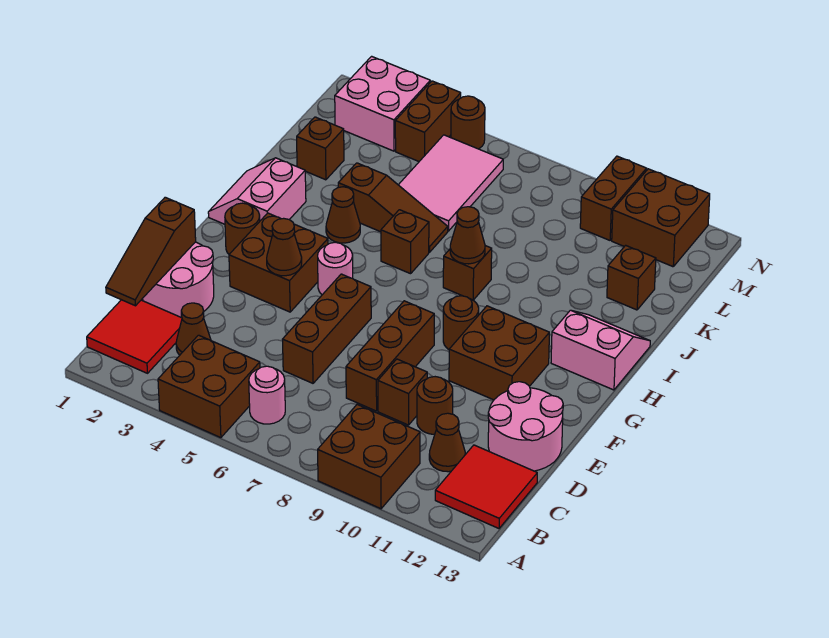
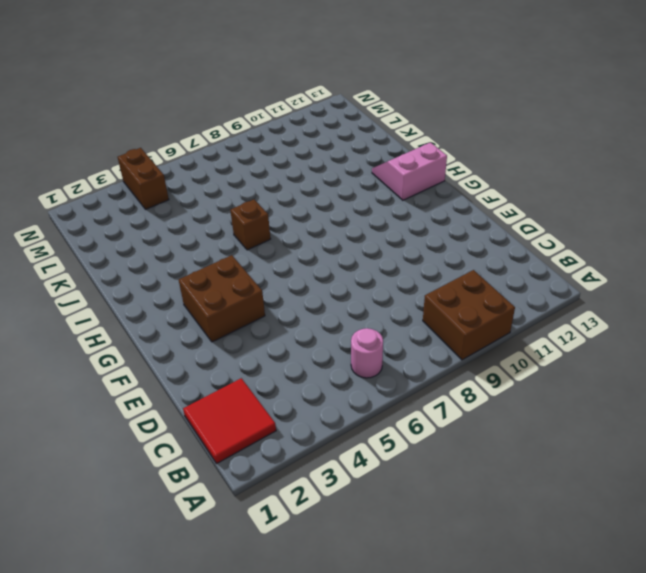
none -> brown 2x2 brick [158,335,260,438]
none -> red 2x2 tile [435,445,537,528]
none -> brown 1x1 cone [176,303,211,355]
none -> brown 1x1 cone [429,413,465,472]

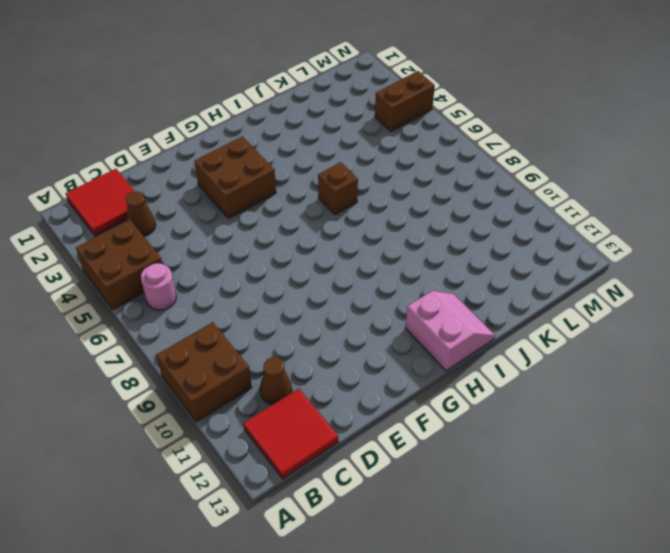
none -> pink 2x2 round brick [143,242,214,318]
none -> brown 1x3 brick [282,274,371,383]
none -> brown 1x3 brick [346,301,434,411]
none -> brown 1x1 brick [378,359,427,425]

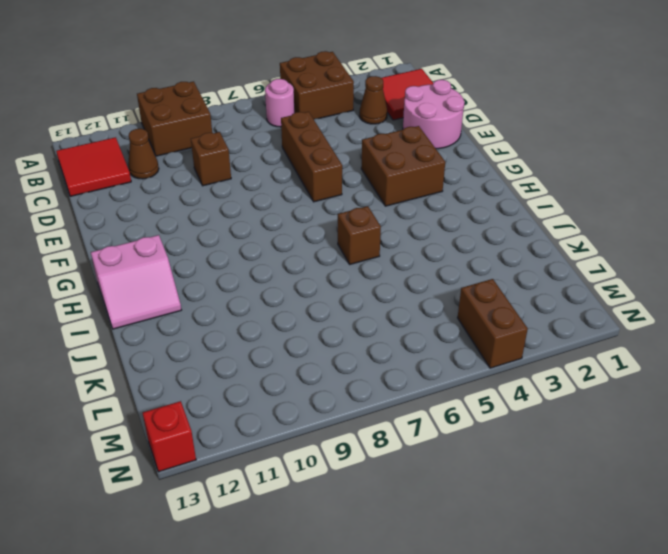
red 1x1 brick [143,401,196,472] -> none
none -> brown 1x3 brick [346,301,434,411]
none -> brown 1x1 round brick [417,377,453,434]
none -> pink 2x2 round brick [488,382,563,471]
none -> brown 2x2 brick [449,306,549,400]

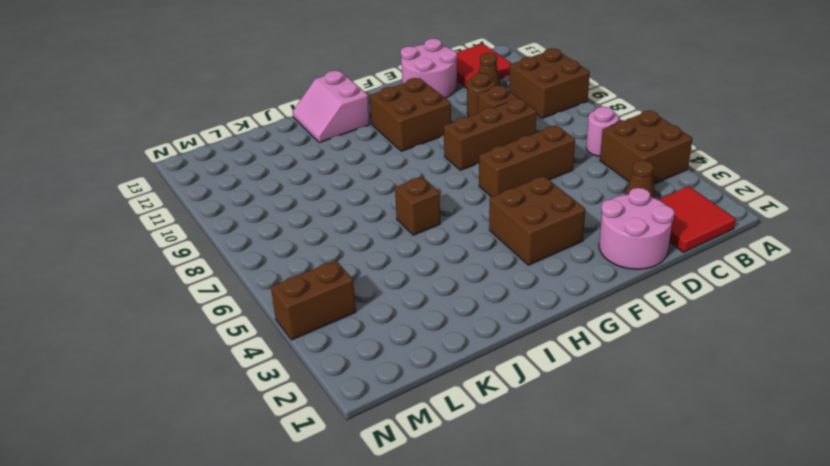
none -> brown 1x1 round brick [225,203,260,254]
none -> pink 1x1 round brick [318,242,353,295]
none -> brown 1x1 round brick [443,296,479,349]
none -> pink 2x2 slope [208,158,306,224]

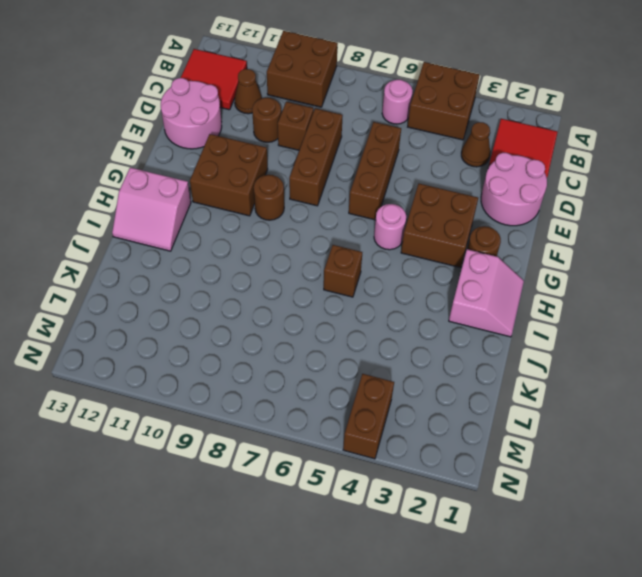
none -> brown 1x1 cone [326,187,360,243]
none -> brown 1x1 brick [443,246,492,300]
none -> brown 1x3 slope [338,163,448,252]
none -> brown 1x1 brick [297,117,344,180]

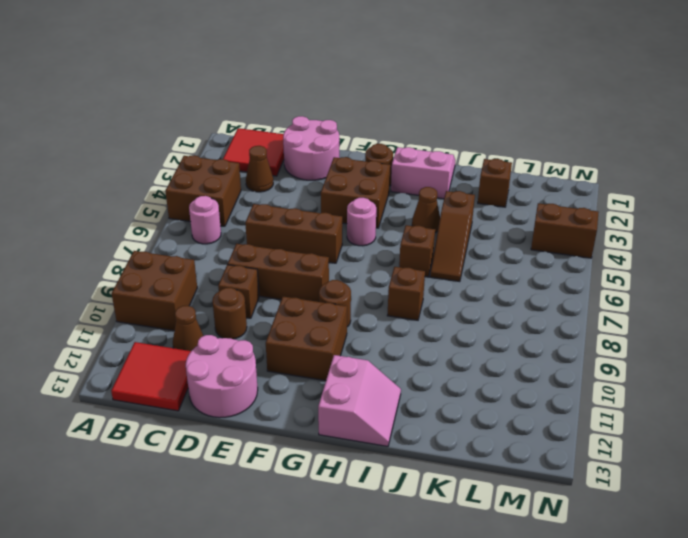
none -> pink 2x3 tile [399,135,503,231]
none -> brown 1x1 brick [607,245,656,310]
none -> pink 2x2 brick [335,56,430,151]
none -> brown 1x2 brick [580,156,647,240]

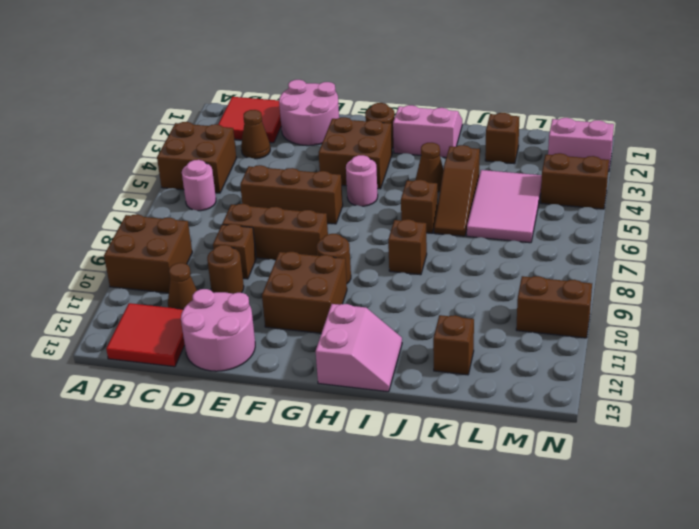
pink 2x3 tile [467,170,542,243] -> pink 2x3 tile turned to [399,135,503,231]
pink 1x2 brick [548,118,614,172] -> pink 2x2 brick [335,56,430,151]
none -> brown 2x2 brick [612,169,710,267]
none -> brown 1x1 round brick [451,96,485,149]
none -> brown 1x3 slope [106,197,196,306]
none -> brown 1x1 cone [267,218,302,276]

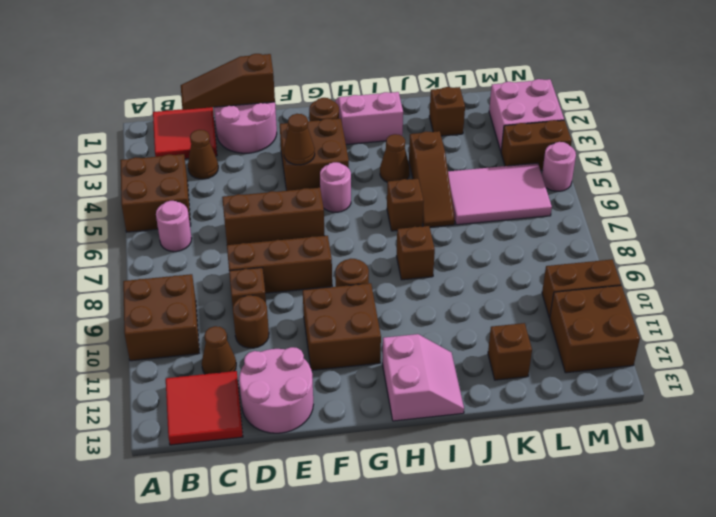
pink 1x1 round brick [542,142,576,191] -> brown 1x1 round brick [451,96,485,149]
none -> brown 1x1 cone [450,207,485,264]

